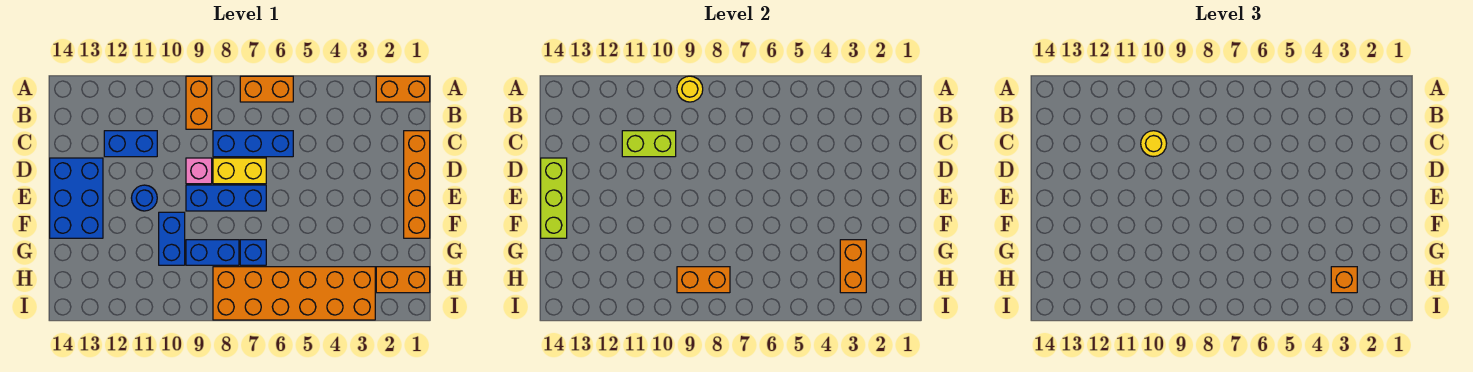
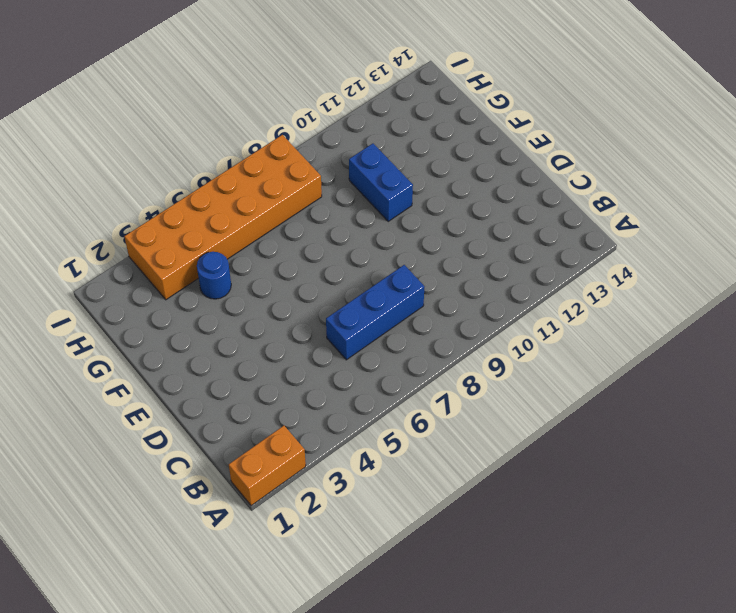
blue 1x1 round brick [197,252,231,299] -> blue 1x1 round brick moved to [132,185,157,211]
none -> orange 1x2 brick [240,76,293,102]
none -> orange 1x2 brick [186,76,212,129]
none -> orange 1x4 brick [404,131,430,238]

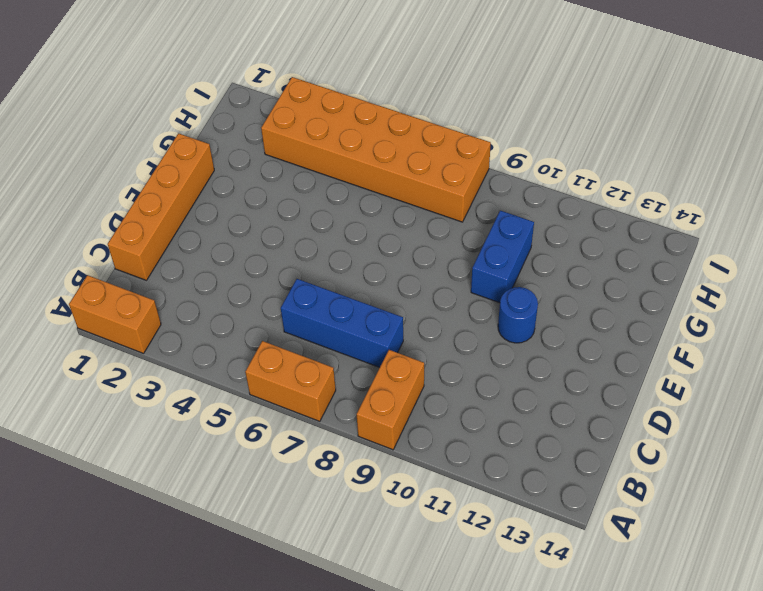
none -> blue 1x2 brick [104,131,157,157]
none -> yellow 1x2 brick [213,158,266,184]
none -> pink 1x1 brick [186,158,212,184]

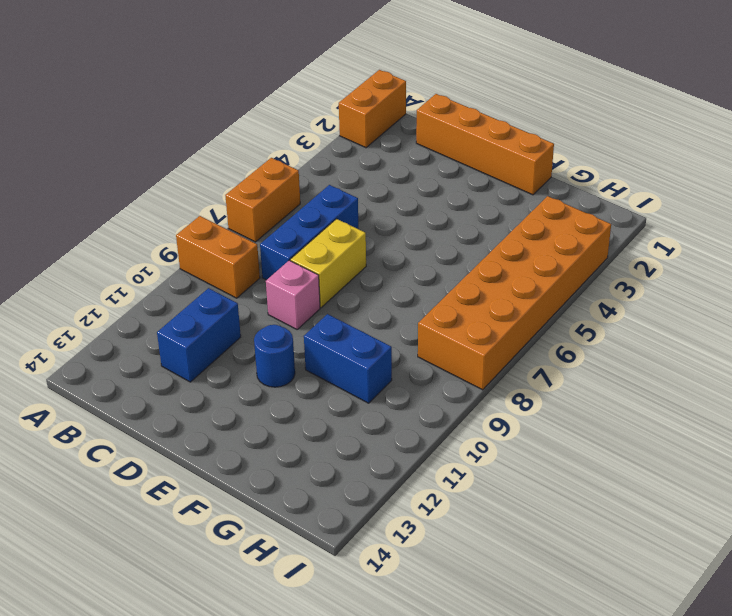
none -> blue 2x3 brick [50,158,103,238]
none -> blue 1x3 brick [186,185,266,211]
none -> blue 1x1 brick [240,240,266,265]

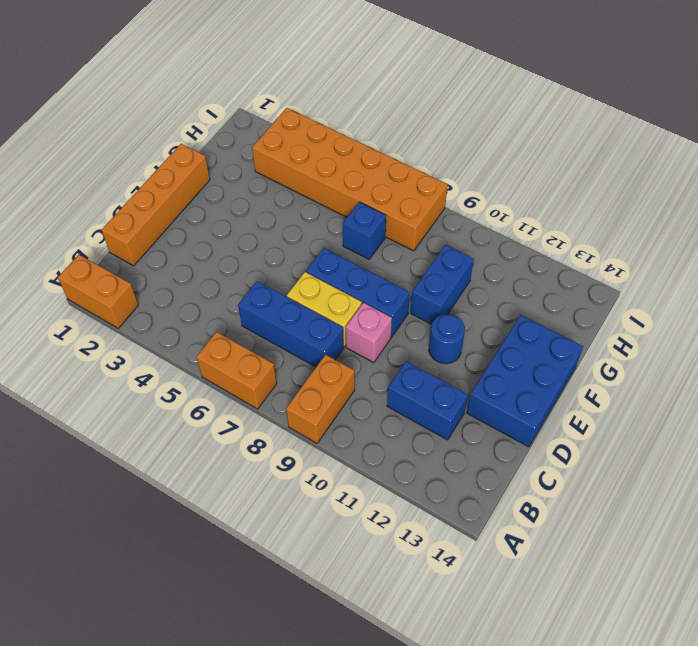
none -> blue 1x2 brick [186,240,239,265]
none -> orange 1x2 brick [376,267,430,293]
none -> yellow 1x1 round brick [677,76,703,102]

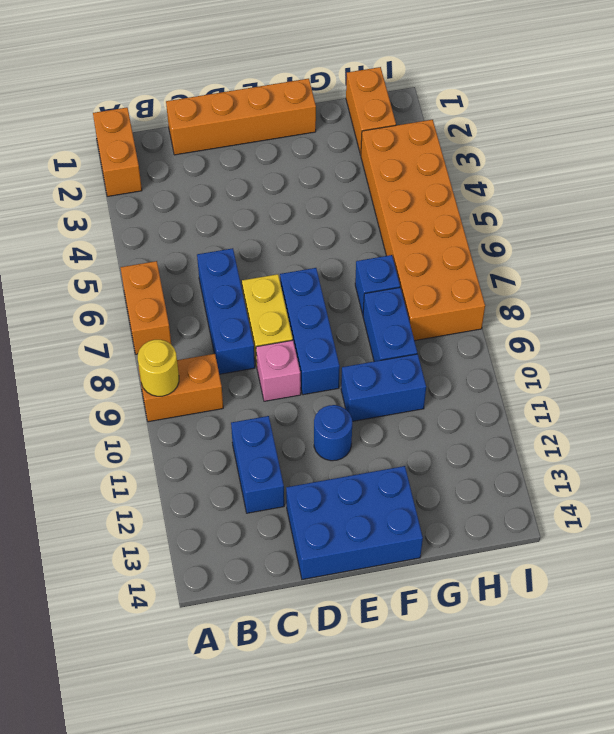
none -> lime 1x2 brick [622,131,676,157]
none -> lime 1x3 brick [541,158,567,238]
none -> orange 1x2 brick [840,240,866,293]

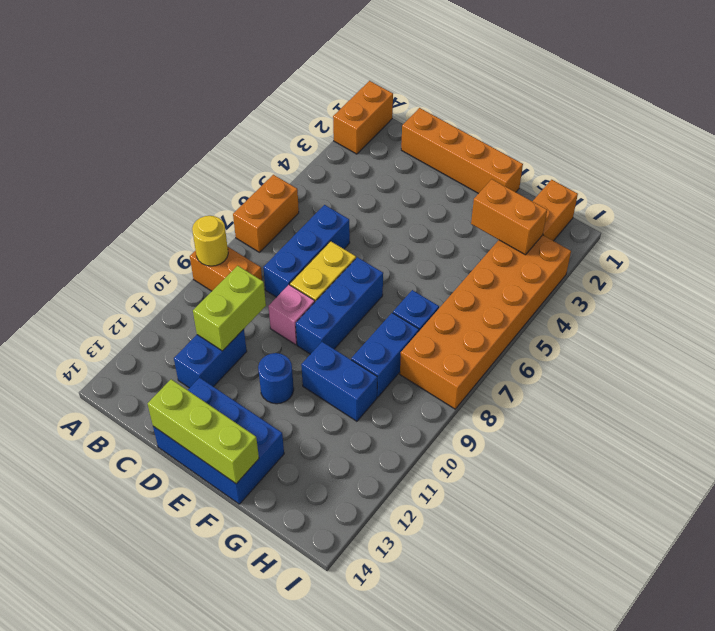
none -> orange 1x2 brick [677,267,730,293]
none -> yellow 1x1 round brick [1141,131,1167,157]
none -> orange 1x1 brick [1331,267,1357,293]

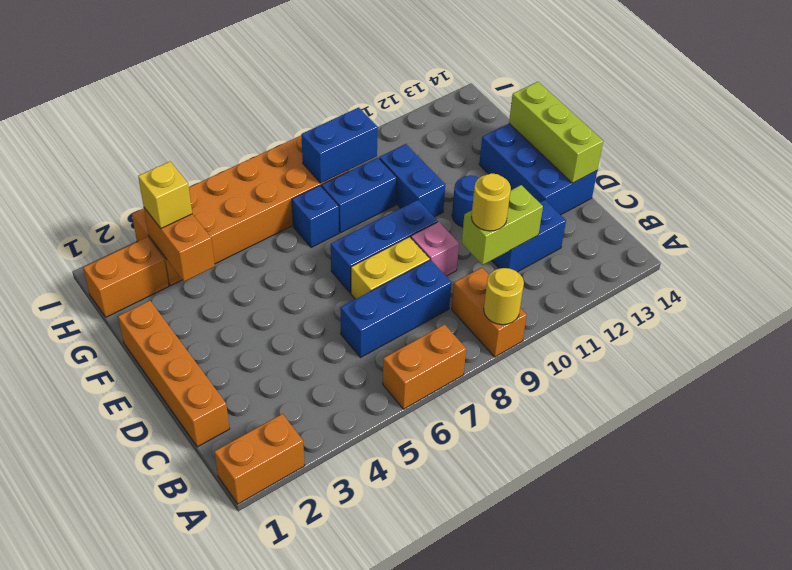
yellow 1x1 brick [138,162,192,228] -> orange 1x1 brick [1331,267,1357,293]
blue 1x2 brick [301,107,378,183] -> orange 1x2 brick [677,267,730,293]

